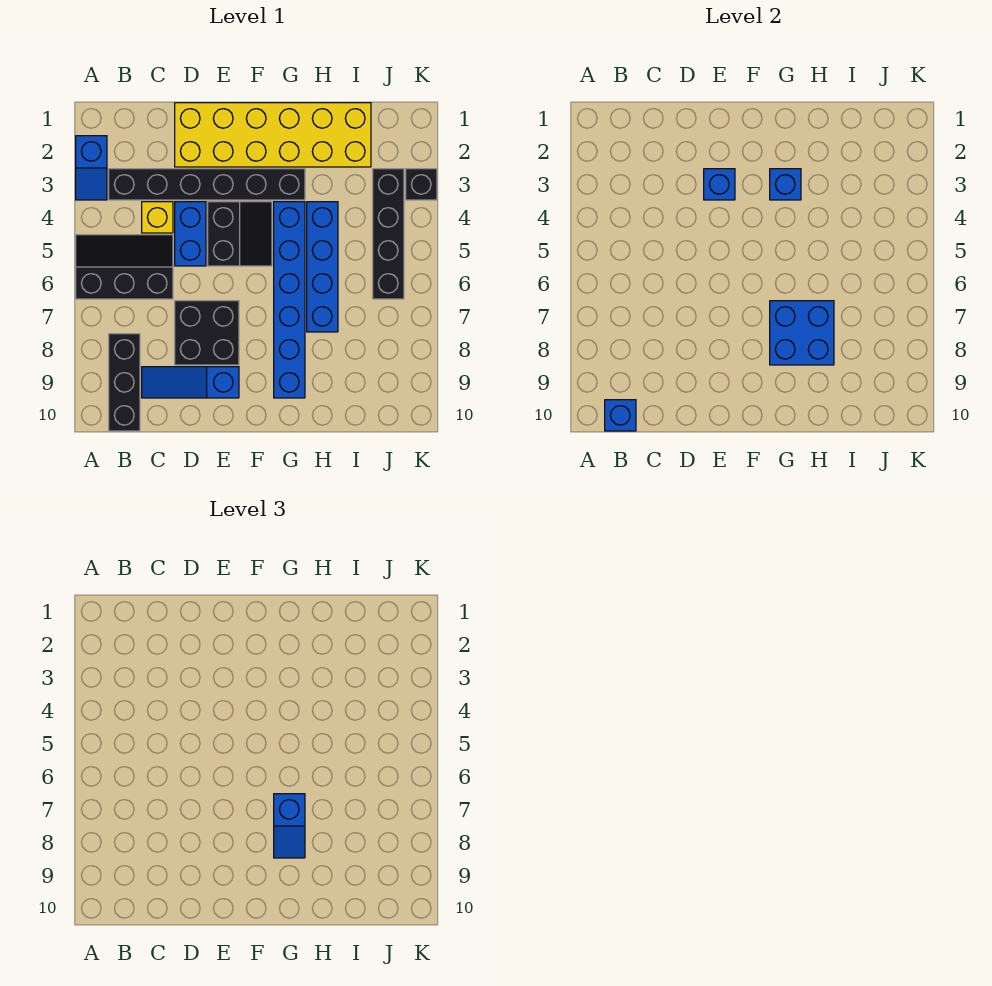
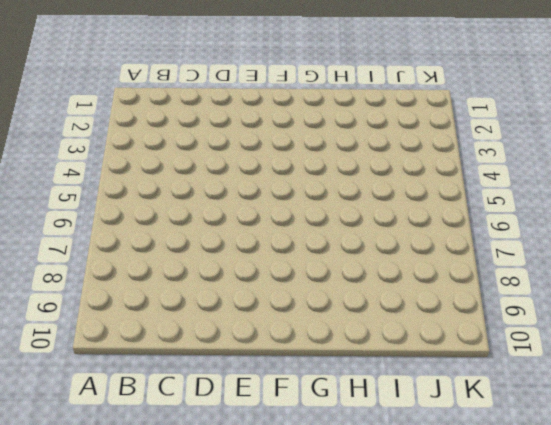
none -> blue 1x2 slope [76,136,107,200]
none -> black 2x3 slope [76,235,173,299]
none -> black 1x6 brick [109,169,305,200]

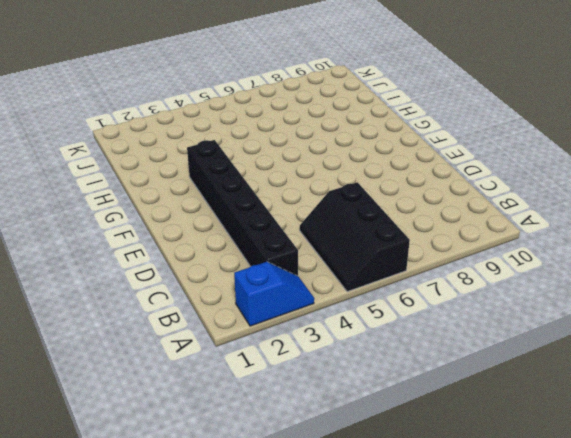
none -> black 1x3 brick [109,334,140,431]
none -> yellow 1x1 brick [142,202,173,233]
none -> blue 1x3 slope [142,367,239,398]

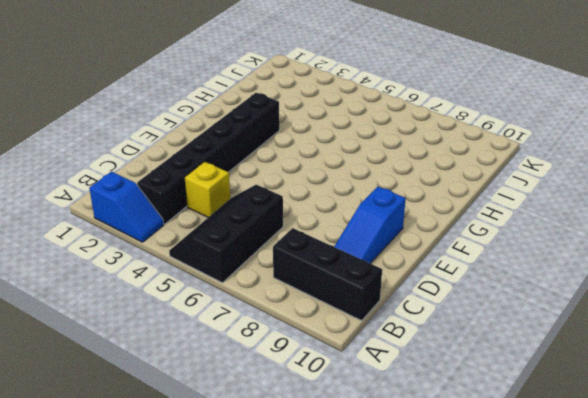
none -> yellow 2x6 brick [175,103,371,167]
none -> blue 1x2 brick [175,202,206,266]
none -> black 2x2 brick [175,301,239,365]

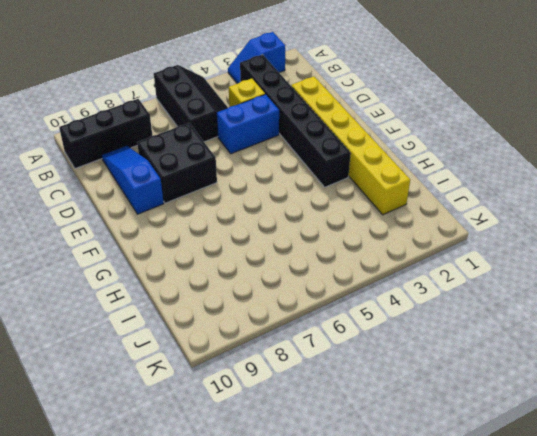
yellow 1x6 brick [291,76,410,215] -> yellow 2x6 brick [175,103,371,167]
none -> black 2x2 slope [208,202,272,266]
none -> blue 1x6 brick [274,202,305,398]
none -> blue 1x4 brick [307,202,338,332]

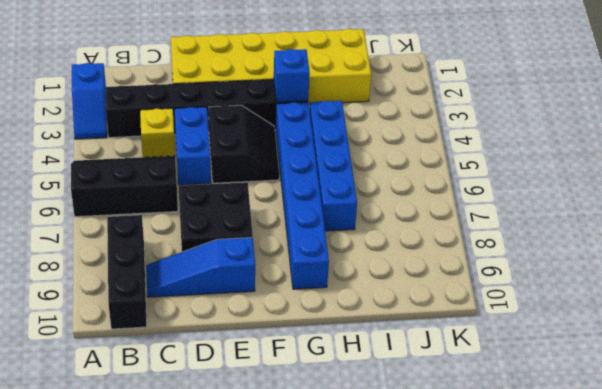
none -> black 1x4 brick [373,169,404,299]
none -> black 1x1 brick [406,169,437,200]
none -> blue 1x1 brick [605,400,636,431]

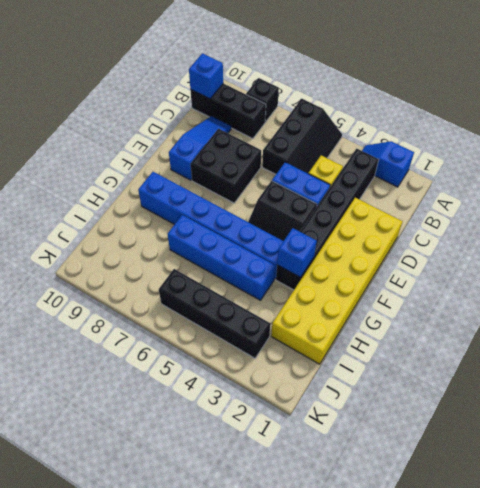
black 1x1 brick [246,78,279,122] -> black 1x1 brick moved to [406,169,437,200]
none -> blue 1x1 brick [704,169,735,200]
none -> blue 2x2 brick [770,301,834,365]
none -> blue 1x2 slope [274,794,305,858]

